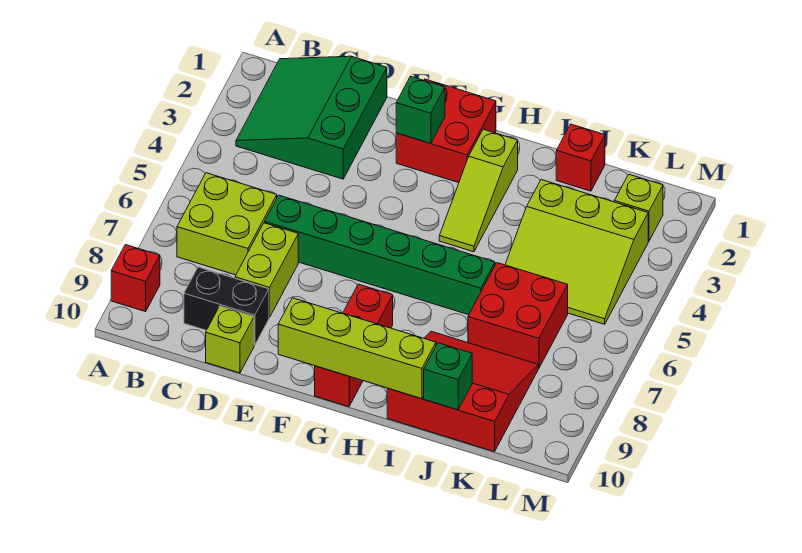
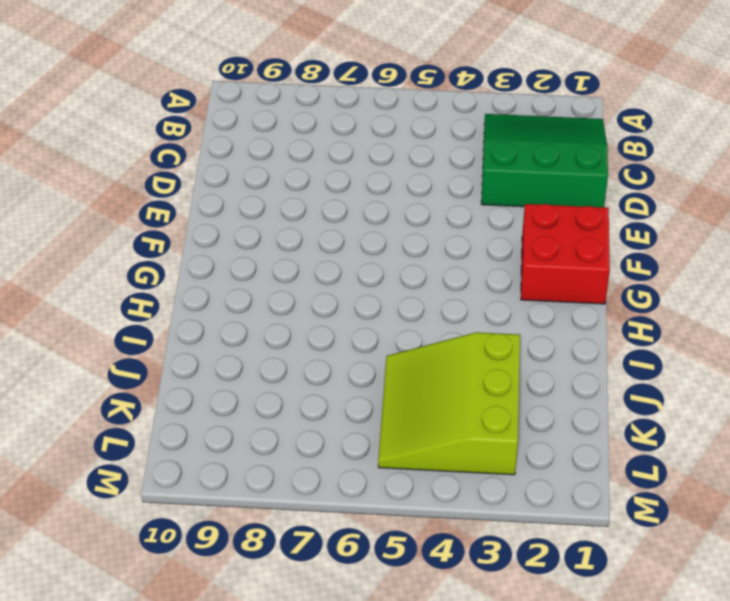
none -> red 1x1 brick [111,245,160,312]
none -> lime 2x2 brick [177,173,277,275]
none -> black 1x2 brick [184,267,269,345]

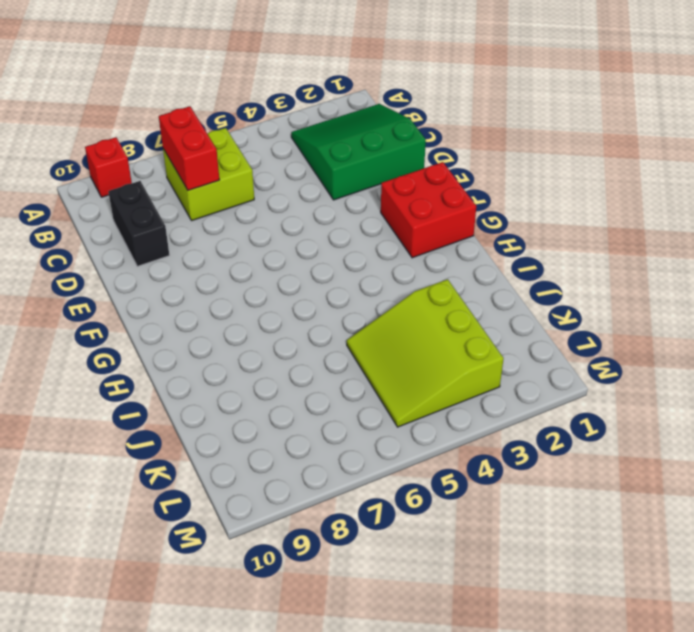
red 1x2 brick [159,106,219,190] -> none
none -> green 1x6 brick [265,195,495,315]
none -> lime 1x2 brick [235,223,298,318]
none -> lime 1x1 brick [206,306,254,373]

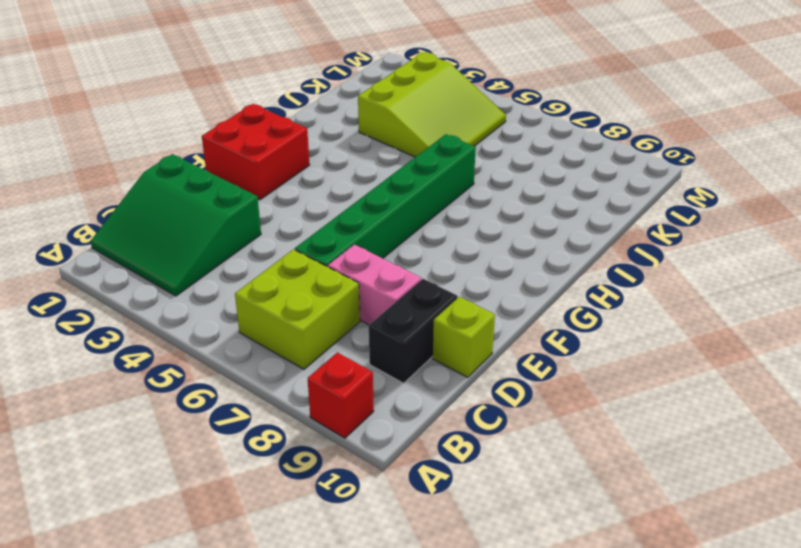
pink 1x2 brick [328,244,421,325] -> lime 1x2 brick [235,223,298,318]
none -> red 1x3 brick [315,284,393,407]
none -> lime 1x3 slope [439,129,518,252]
none -> red 3x3 slope [387,331,538,452]

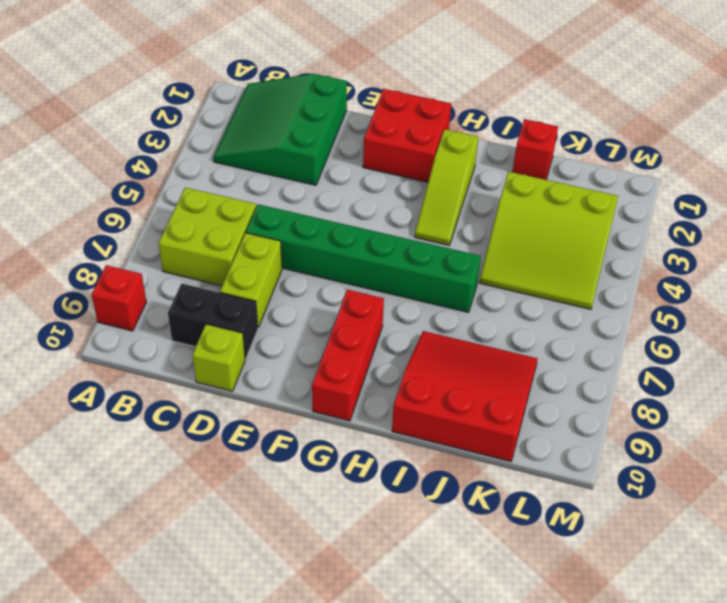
none -> red 2x2 brick [468,263,568,369]
none -> lime 1x1 brick [614,174,663,241]
none -> green 1x1 brick [396,76,445,144]

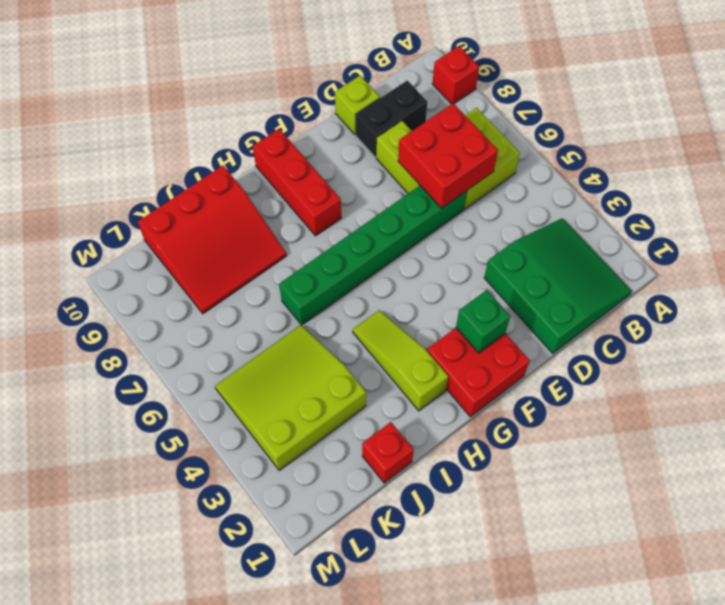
red 2x2 brick [398,103,498,208] -> red 2x2 brick moved to [468,263,568,369]
none -> lime 1x1 brick [614,174,663,241]
none -> lime 1x4 brick [278,298,436,399]
none -> green 1x1 brick [424,343,472,410]

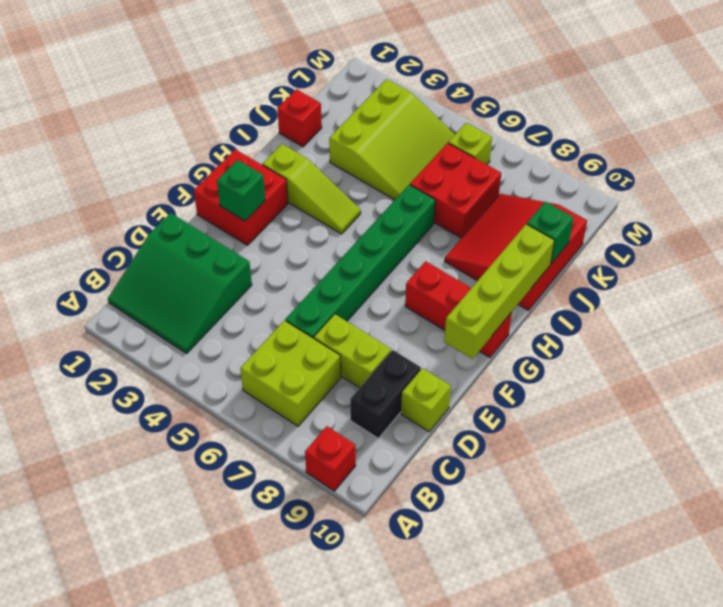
lime 1x1 brick [448,123,492,164] -> lime 1x1 brick moved to [614,174,663,241]

